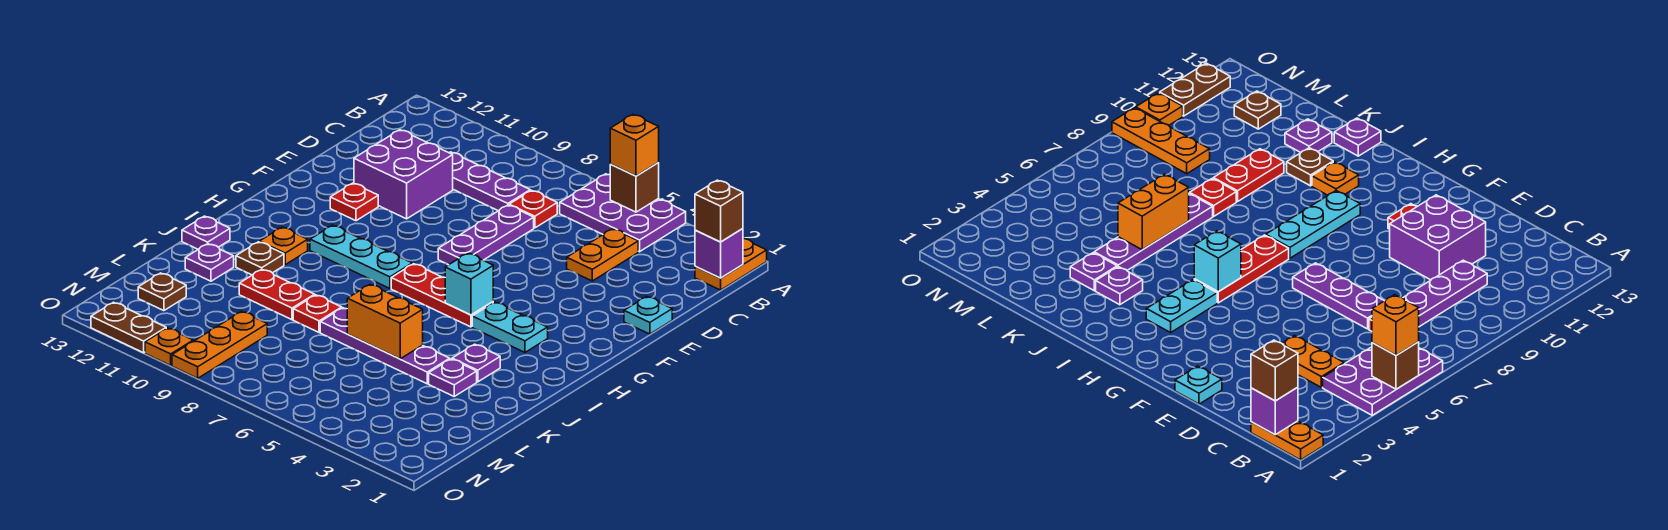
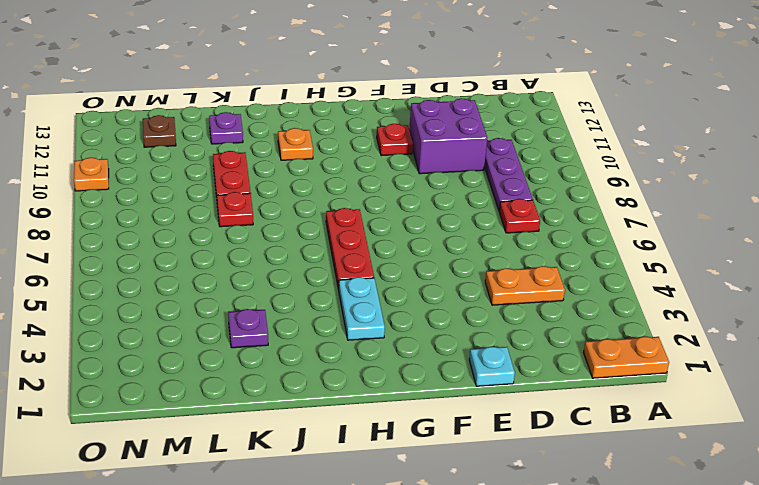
none -> purple 2x3 plate [560,174,686,252]
none -> purple 1x3 plate [438,205,534,265]
none -> cyan 1x3 plate [310,225,412,288]
none -> purple 1x1 plate [452,344,500,382]

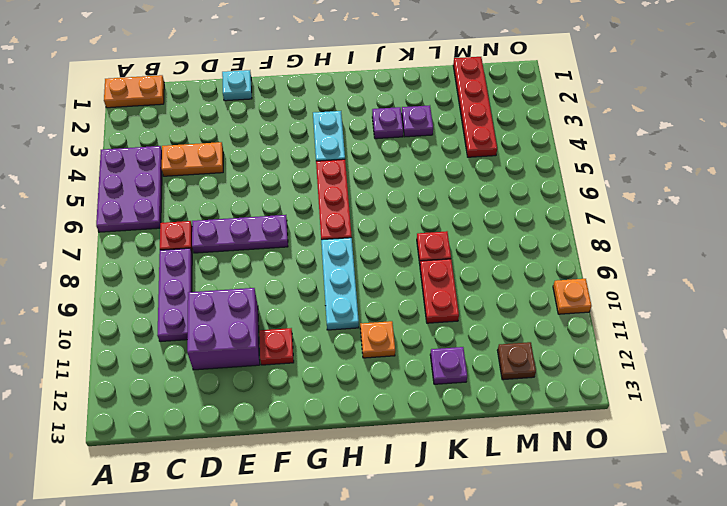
red 1x4 plate [453,57,497,157] -> none
none -> brown 1x1 plate [236,242,284,275]
none -> purple 1x1 plate [182,216,230,249]
none -> purple 1x4 plate [320,308,450,384]
none -> orange 1x3 plate [172,311,267,378]

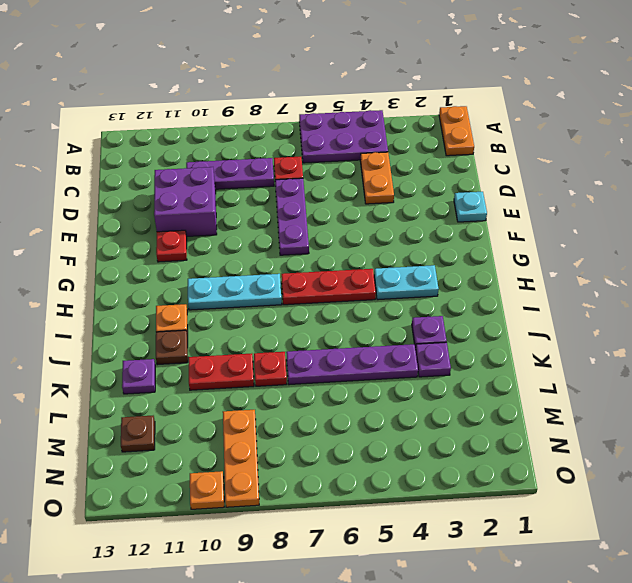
none -> purple 1x1 plate [182,216,230,249]
none -> brown 1x2 plate [91,302,166,353]
none -> brown 1x1 brick [610,163,659,212]
none -> purple 1x1 brick [695,228,743,278]

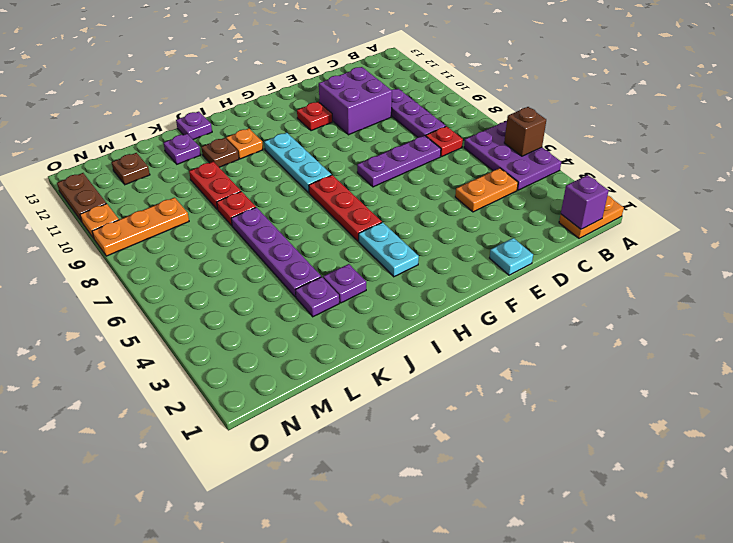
none -> cyan 1x1 brick [445,253,493,315]
none -> orange 1x2 brick [347,285,423,359]
none -> orange 1x1 brick [610,114,659,176]
none -> brown 1x1 brick [695,180,743,242]

